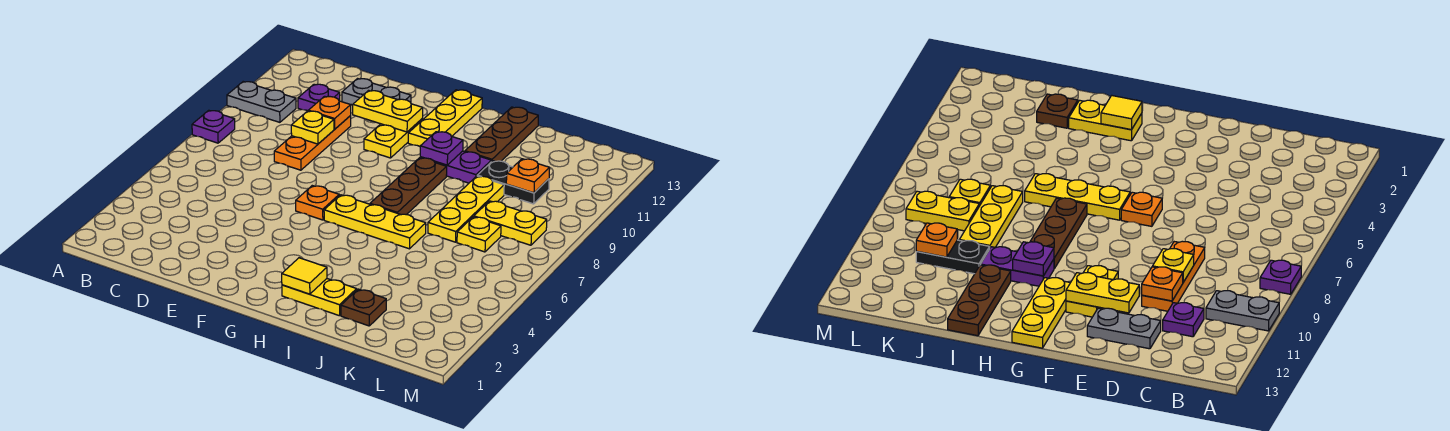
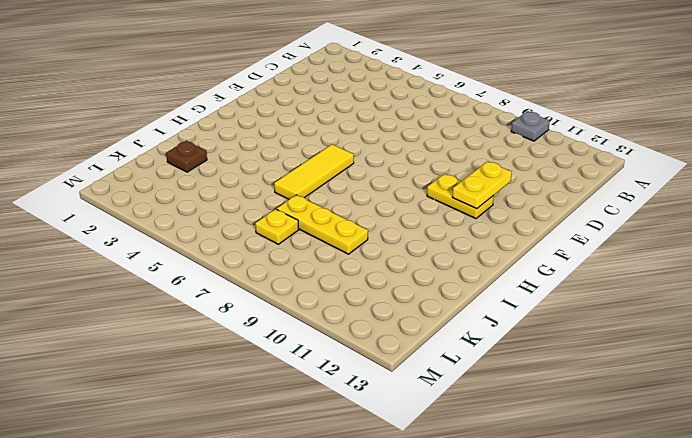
grey 1x1 plate [511,112,550,141] -> grey 1x2 plate [227,82,296,122]
yellow 1x3 tile [274,144,354,199] -> yellow 1x3 plate [324,195,426,249]
none -> purple 1x1 plate [192,110,235,143]
none -> purple 1x1 plate [298,84,340,110]
none -> orange 1x3 plate [274,116,351,170]

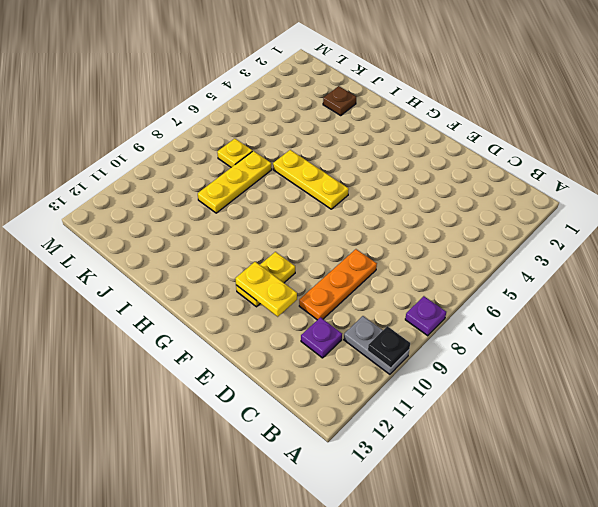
black 1x1 plate [368,326,410,368] -> none
none -> grey 1x2 plate [342,79,411,105]
none -> orange 1x1 plate [296,186,339,220]
none -> yellow 1x3 plate [408,90,482,146]

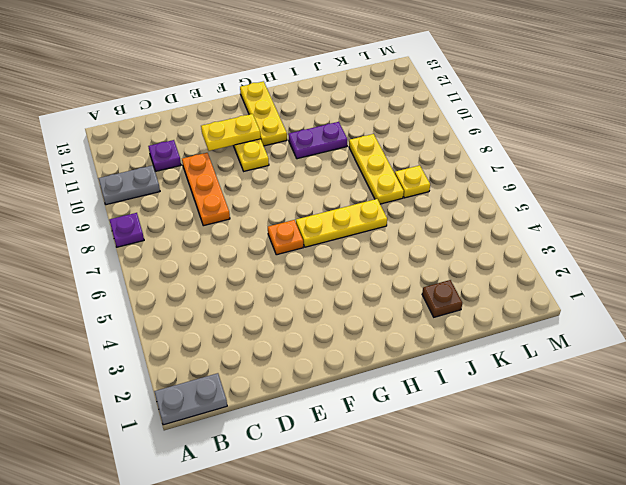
grey 1x2 plate [154,373,227,425] -> grey 1x2 plate moved to [342,79,411,105]
none -> yellow 1x2 plate [282,279,357,316]
none -> brown 1x3 plate [370,158,447,215]
none -> brown 1x3 plate [465,107,538,162]

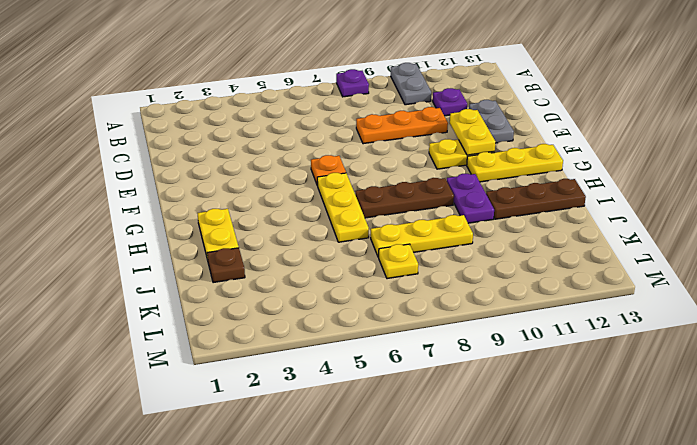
none -> black 1x2 plate [477,161,549,204]
none -> yellow 1x2 plate [474,201,547,245]
none -> yellow 1x1 plate [291,111,334,144]

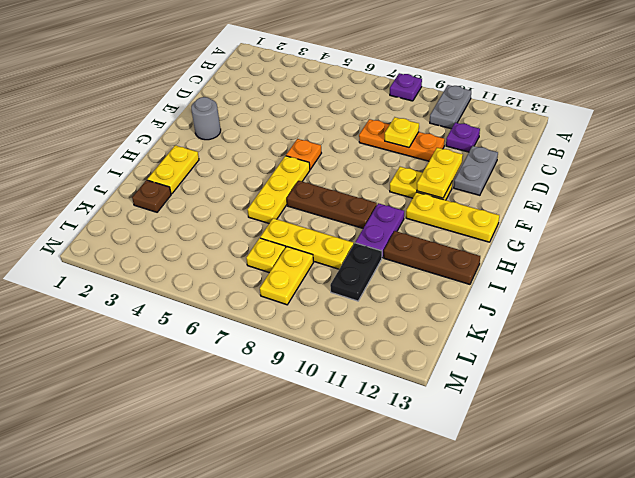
grey 1x1 round brick [191,97,221,140] -> none
none -> orange 1x1 plate [308,96,351,129]
none -> yellow 1x1 tile [282,258,327,294]
none -> purple 1x1 plate [420,132,463,165]

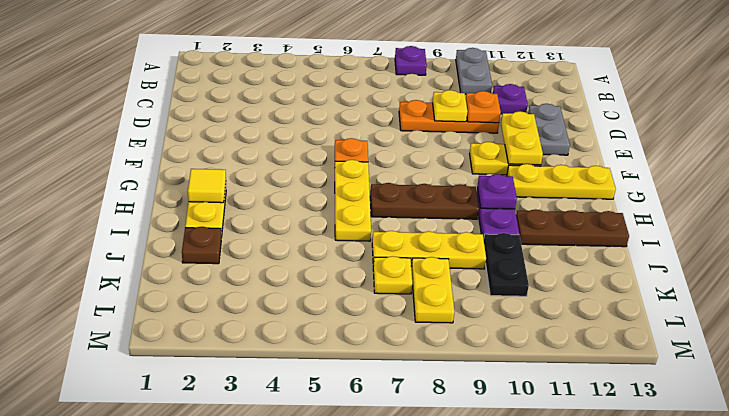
none -> orange 1x1 plate [506,159,550,193]

